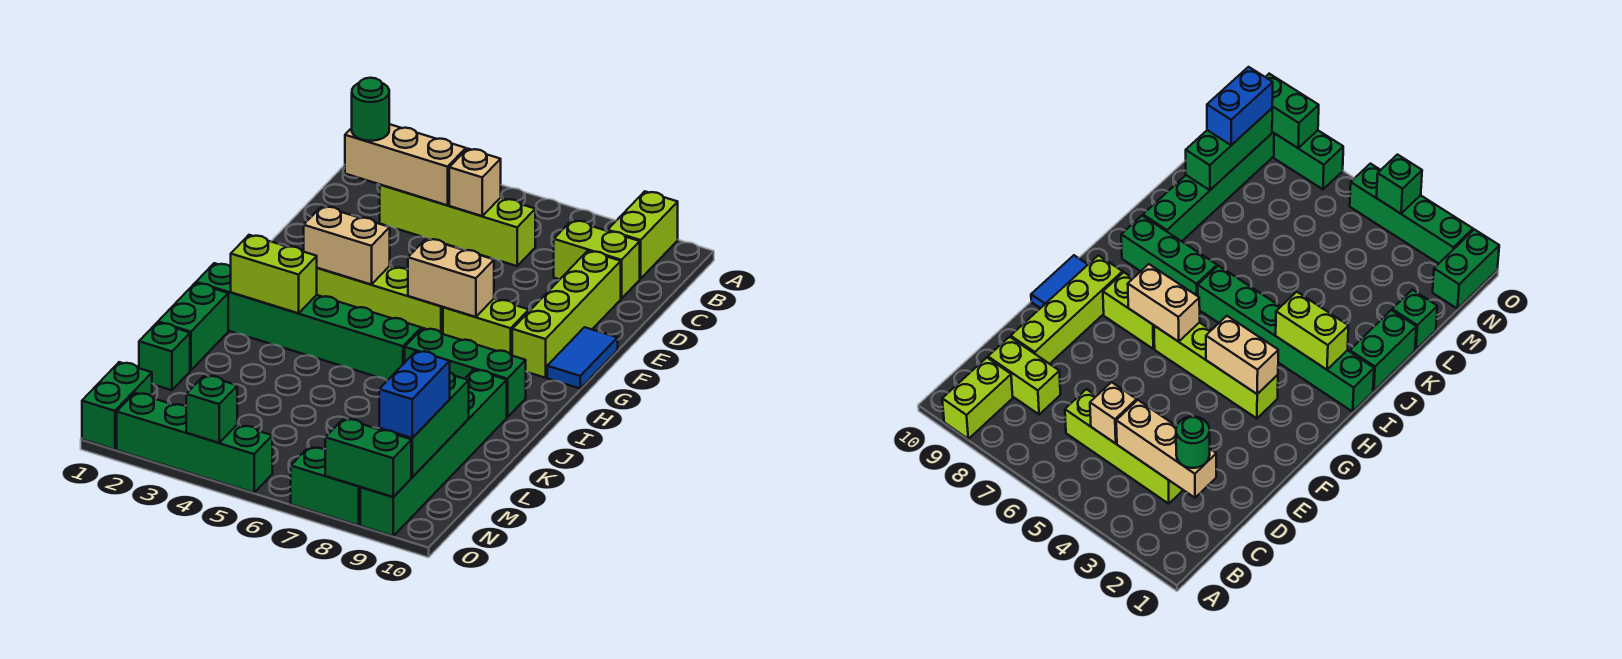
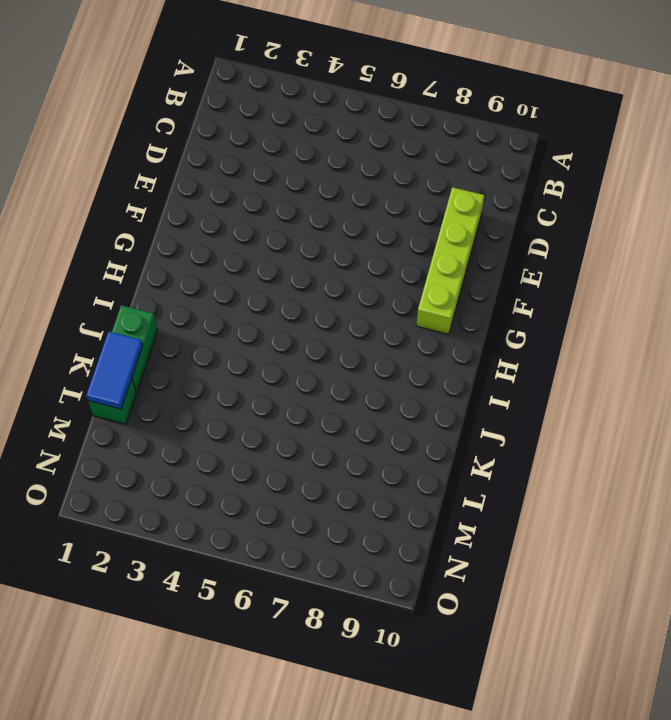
blue 1x2 tile [86,332,143,409] -> blue 1x2 tile moved to [547,327,618,388]
none -> lime 1x2 brick [608,191,678,279]
none -> lime 1x4 brick [380,185,535,266]
none -> lime 1x2 brick [554,220,640,299]

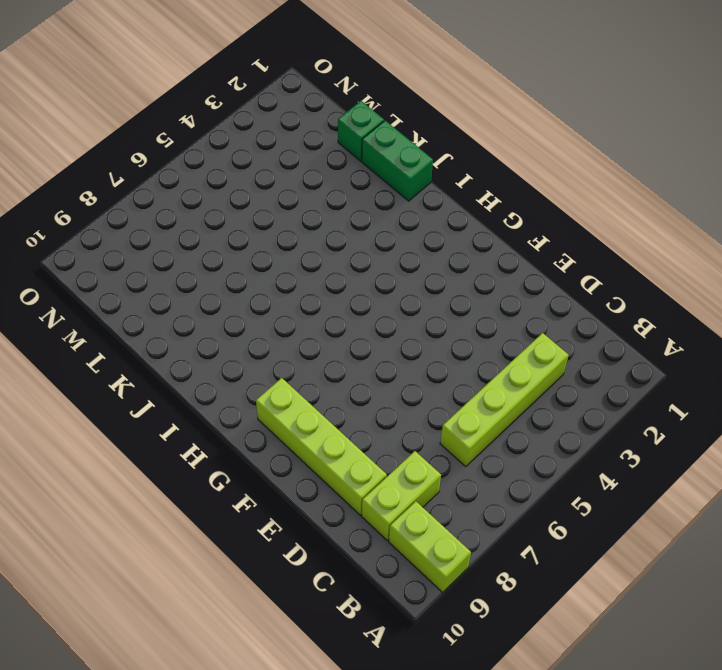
none -> blue 1x2 tile [547,327,618,388]
none -> lime 1x4 brick [317,266,443,334]
none -> lime 1x2 brick [443,299,529,356]

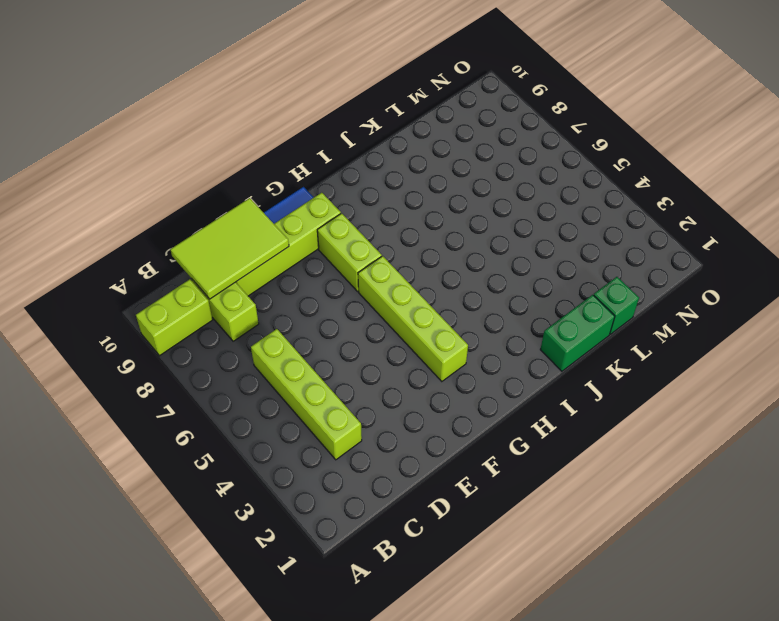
lime 2x3 tile [170,198,289,299] -> none
none -> green 1x6 brick [196,263,421,380]
none -> green 1x3 brick [405,328,526,417]
none -> green 1x6 brick [360,370,507,536]

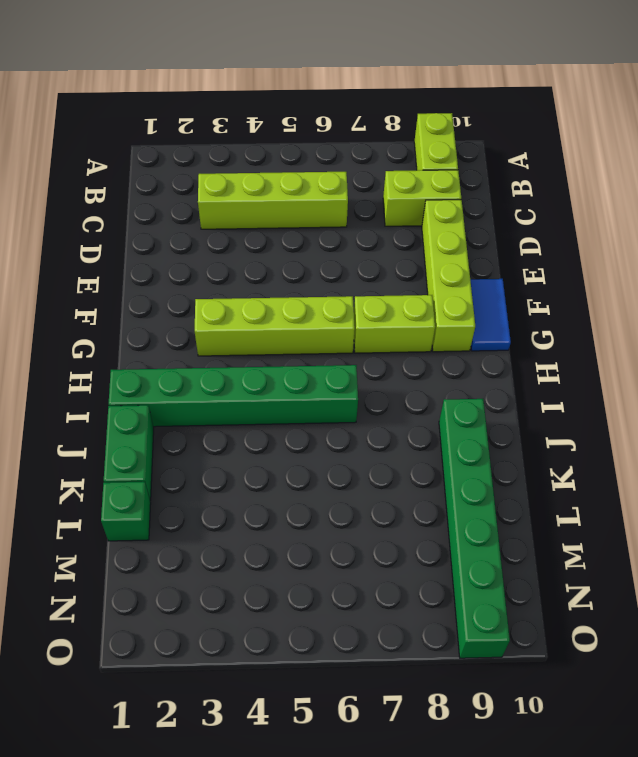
none -> green 1x3 brick [405,328,526,417]
none -> green 1x2 brick [82,362,152,450]
none -> green 1x4 brick [117,393,272,493]

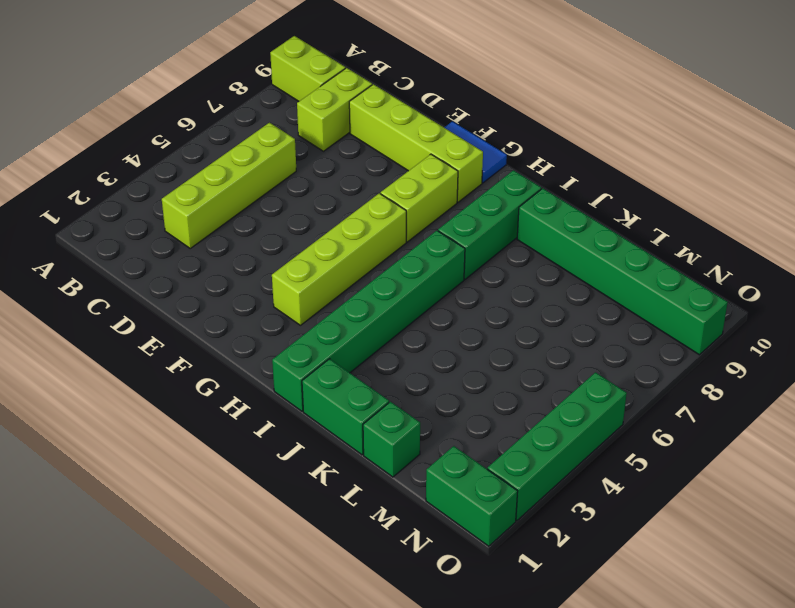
none -> green 1x2 brick [291,447,360,525]
none -> tan 1x3 brick [345,124,466,205]
none -> tan 1x1 brick [449,149,501,216]

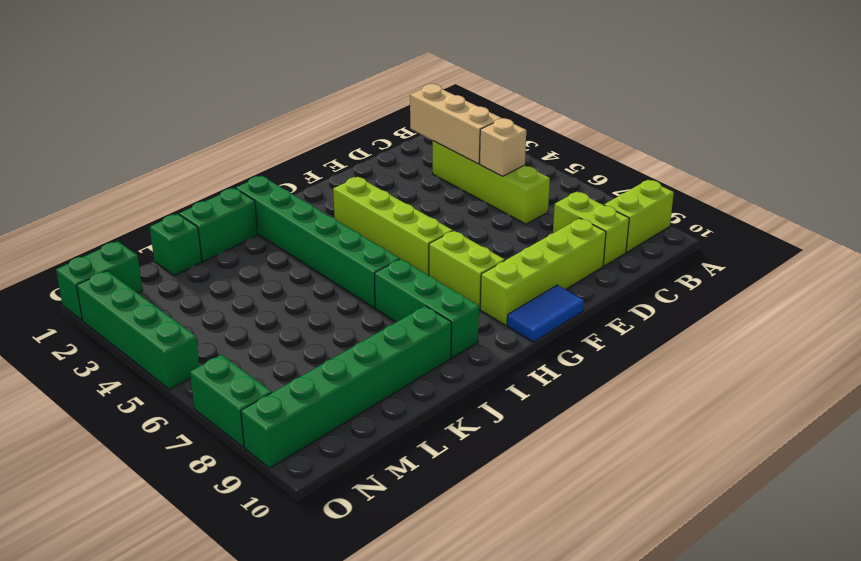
none -> tan 1x2 brick [304,206,390,285]
none -> tan 1x2 brick [408,239,494,317]
none -> lime 1x2 brick [231,235,317,313]

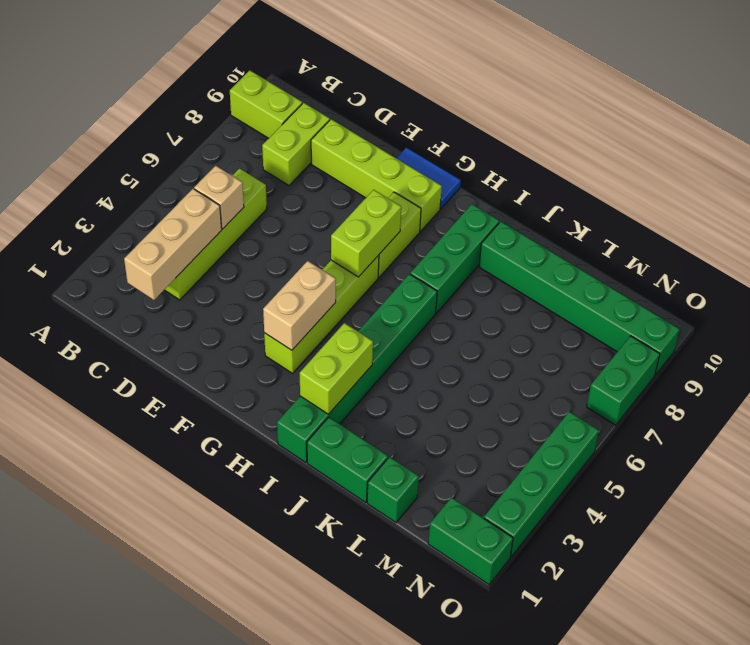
lime 1x2 brick [331,190,401,277] -> tan 1x2 brick [408,239,494,317]
none -> green 1x3 brick [379,373,469,477]
none -> green 1x1 brick [186,375,237,443]
none -> green 1x2 brick [325,418,411,497]

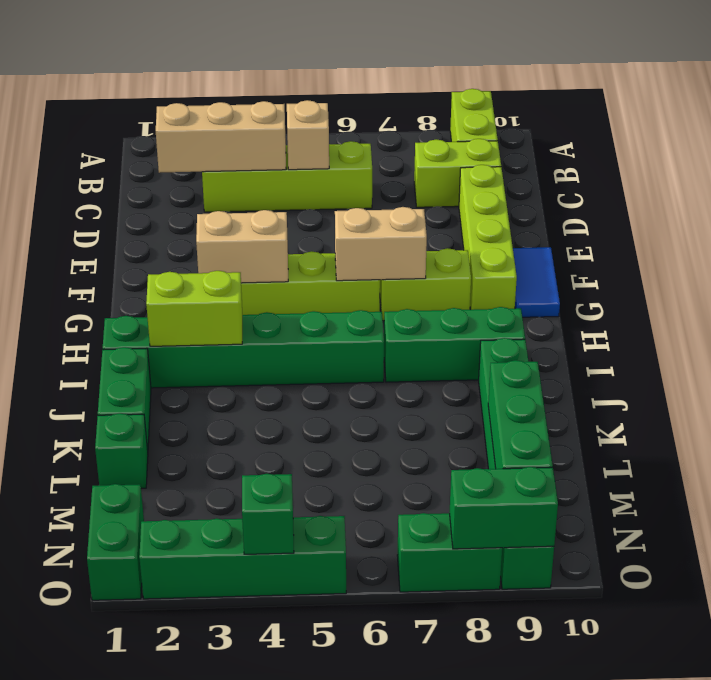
none -> green 1x1 round brick [352,78,389,141]
none -> blue 1x2 brick [379,351,450,438]

